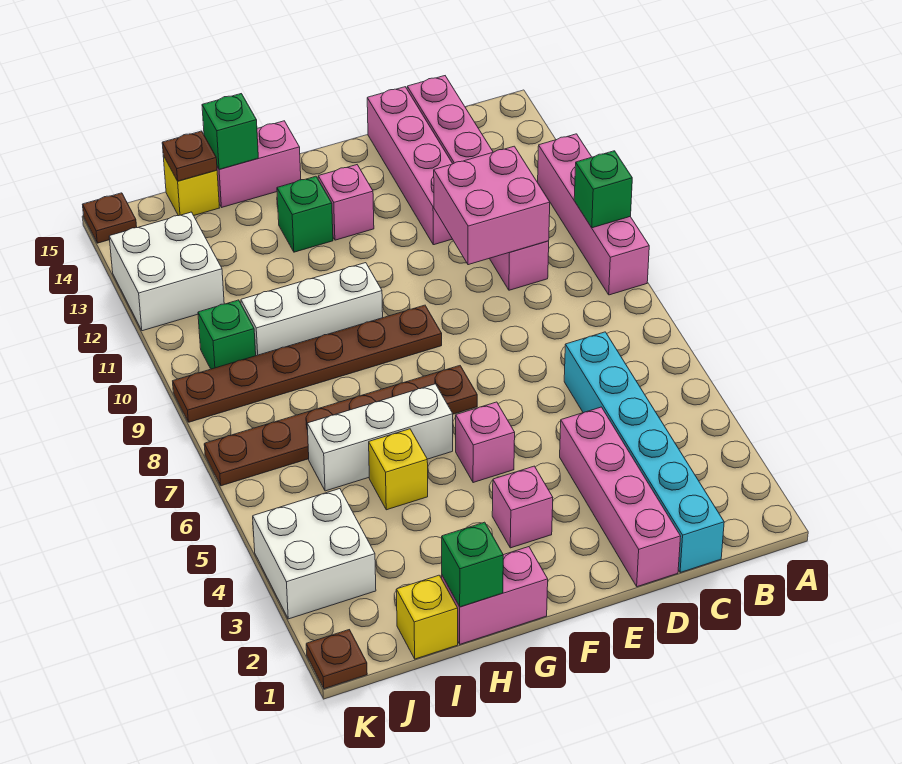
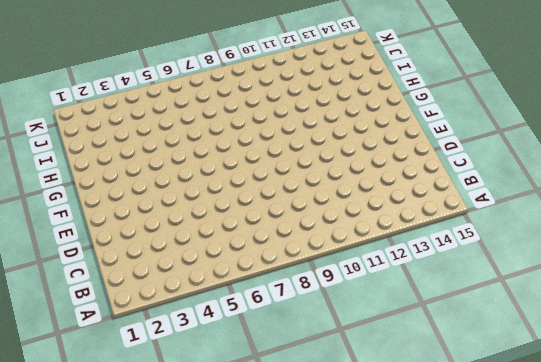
none -> pink 1x4 brick [538,134,649,295]
none -> cyan 1x6 brick [564,332,724,573]
none -> pink 1x6 brick [407,76,549,290]

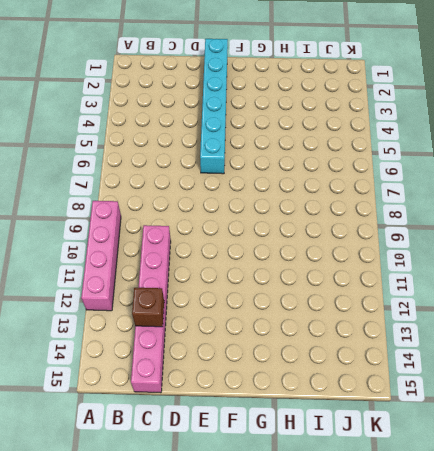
brown 1x1 brick [132,288,164,327] -> none
cyan 1x6 brick [200,39,228,174] -> cyan 1x6 brick moved to [564,332,724,573]
none -> pink 1x4 brick [560,407,681,587]
none -> pink 1x4 brick [367,87,452,245]
none -> pink 1x1 brick [492,466,553,548]

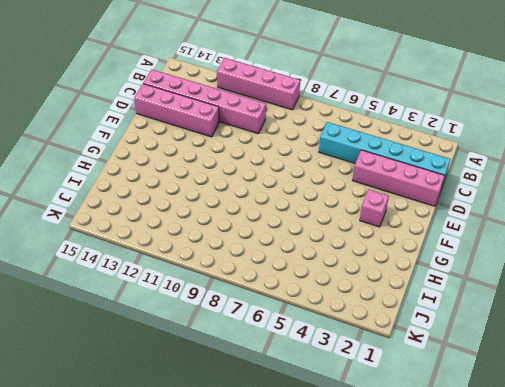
none -> pink 1x1 brick [456,402,515,483]
none -> brown 1x6 plate [204,366,477,486]
none -> brown 1x6 plate [173,305,442,422]

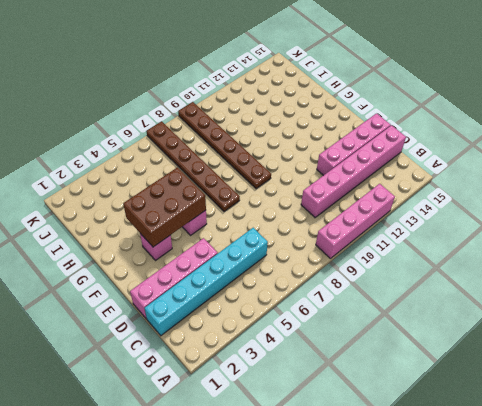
brown 2x3 brick [123,167,206,247] -> none
none -> pink 1x1 brick [318,165,374,240]
none -> pink 1x2 brick [442,547,548,644]
none -> white 1x3 brick [307,384,453,491]

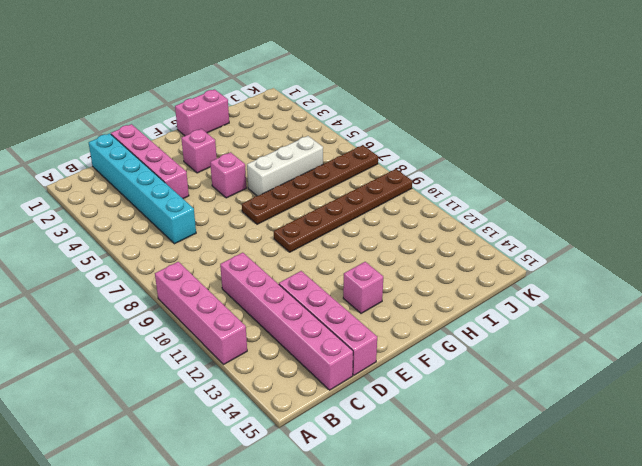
none -> white 1x3 brick [241,263,383,356]
none -> green 1x1 brick [277,176,333,252]
none -> pink 1x2 brick [217,121,301,207]

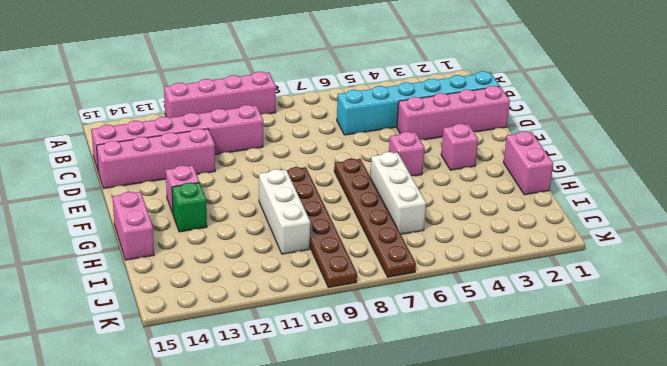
none -> yellow 1x1 brick [369,429,428,510]
none -> yellow 1x1 brick [396,575,458,659]
none -> yellow 1x1 brick [163,156,219,216]

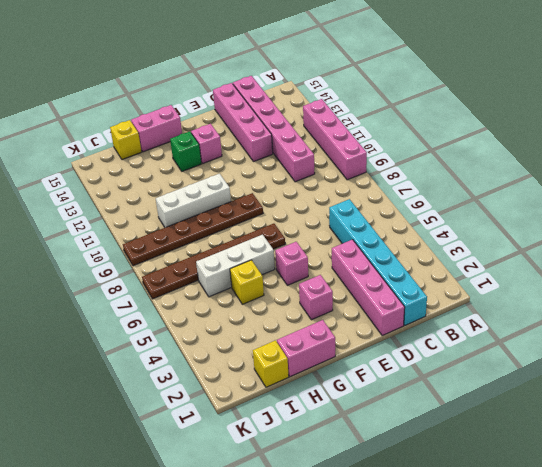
none -> white 2x2 brick [253,489,376,619]
none -> green 1x1 brick [198,300,256,369]
none -> white 2x2 brick [109,212,224,331]

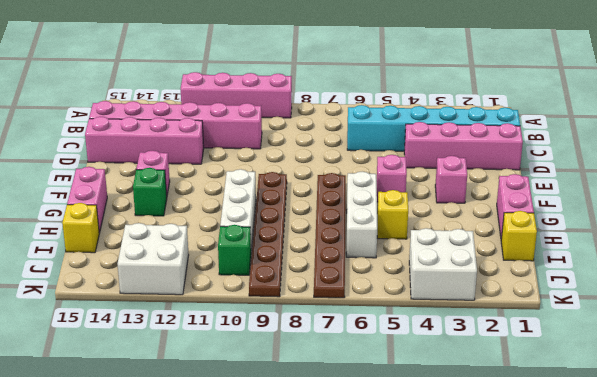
none -> brown 1x1 plate [306,630,367,689]
none -> brown 1x1 plate [83,193,137,243]
none -> green 1x1 brick [574,151,632,228]

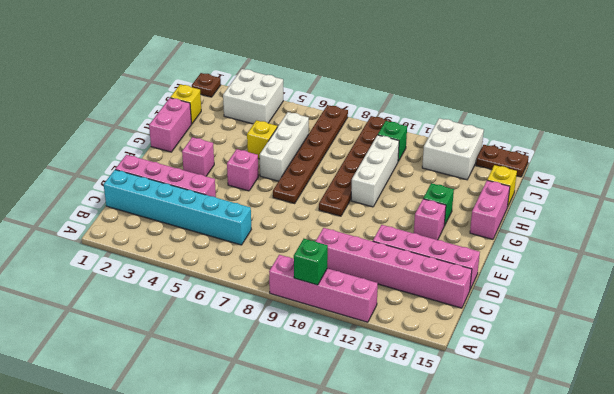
brown 1x2 plate [476,145,529,177] -> brown 1x1 plate [83,193,137,243]
none -> pink 2x2 brick [434,146,550,265]
none -> green 1x1 brick [442,522,503,607]
none -> green 1x1 brick [202,94,258,169]

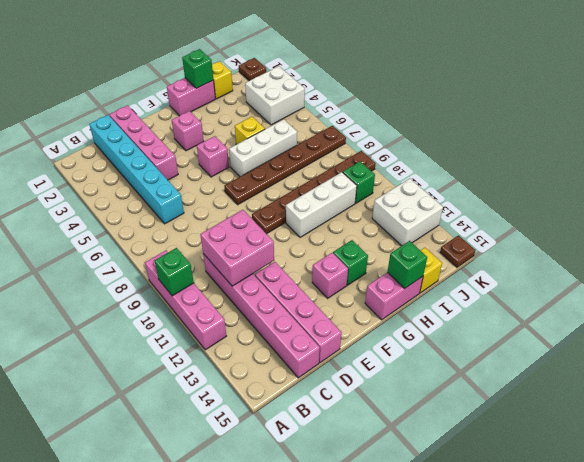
none -> brown 1x1 plate [162,131,217,181]

